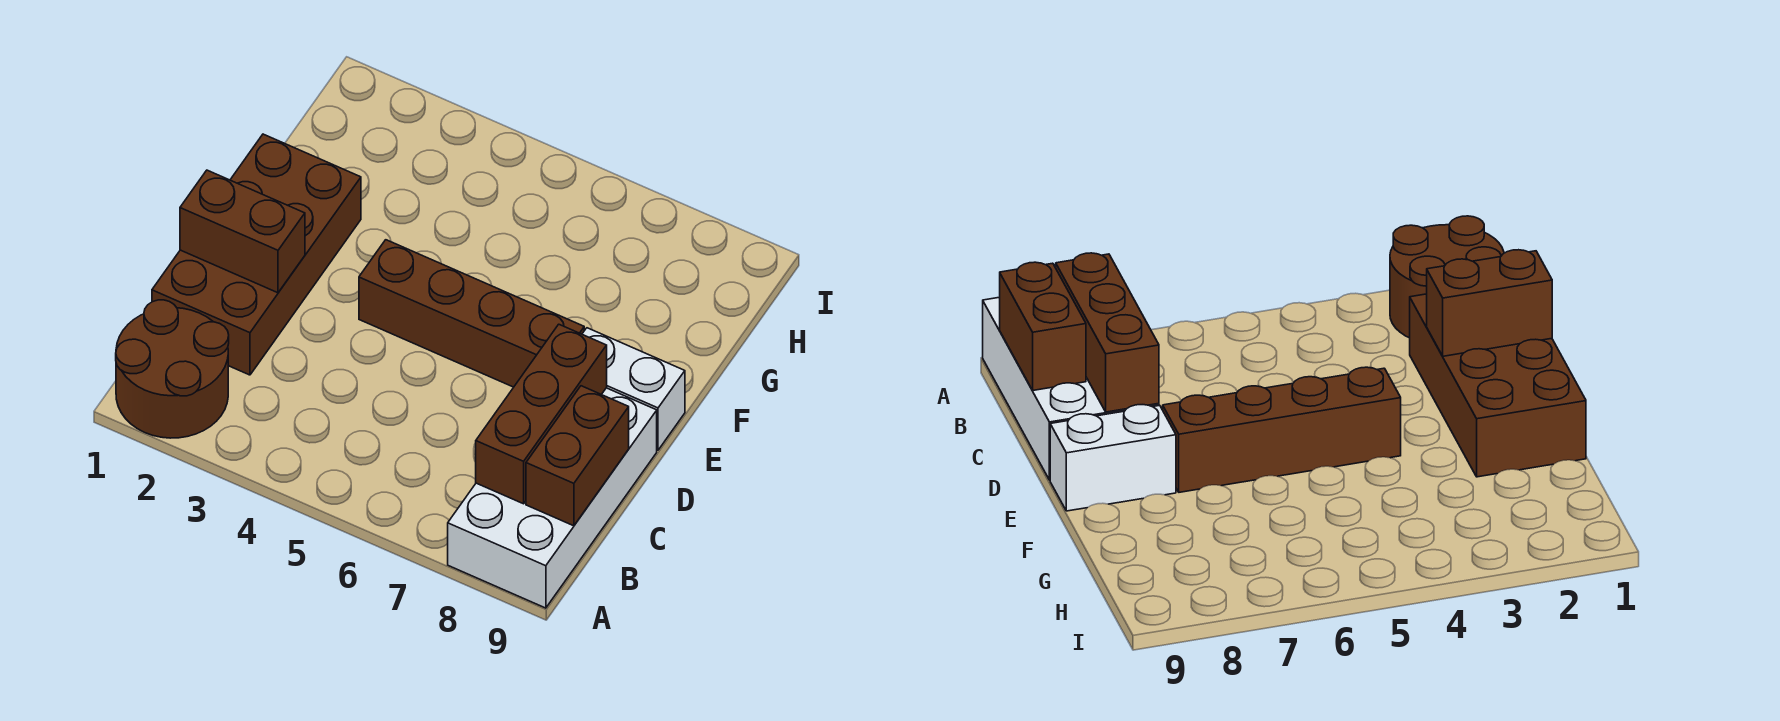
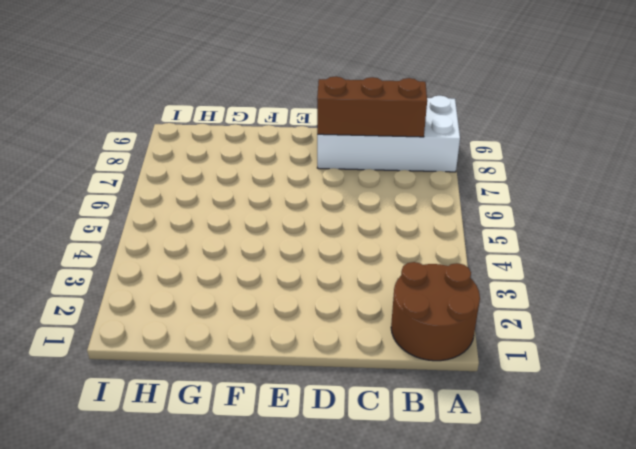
none -> brown 2x4 brick [152,134,361,375]
none -> brown 1x4 brick [359,240,584,387]

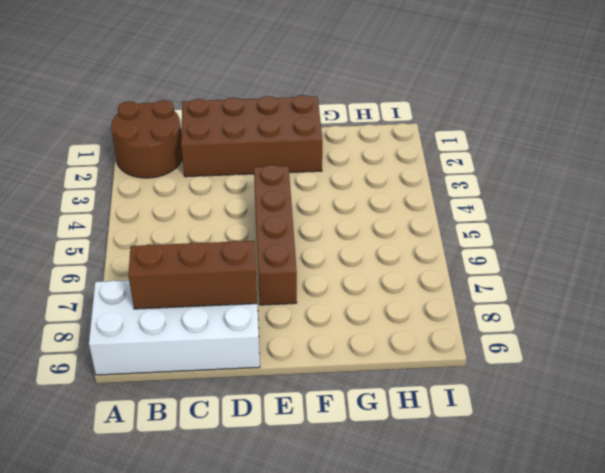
none -> white 1x2 brick [582,328,685,450]
none -> brown 1x2 brick [526,386,629,526]

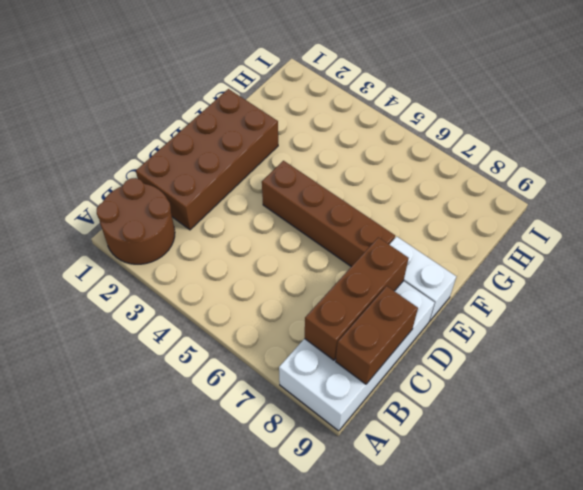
none -> brown 1x2 brick [180,170,305,293]

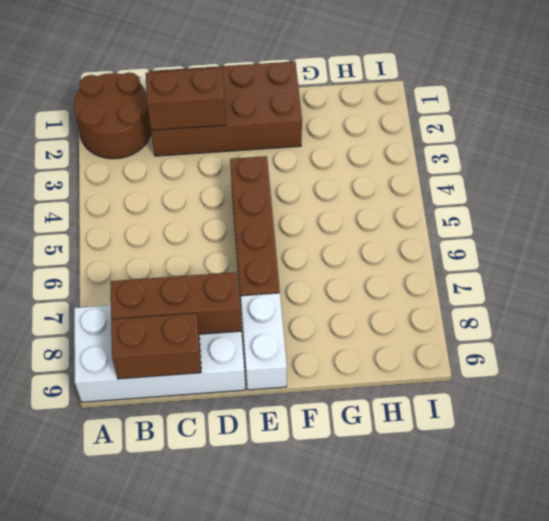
brown 1x2 brick [146,68,226,130] -> brown 1x2 brick turned to [180,170,305,293]

